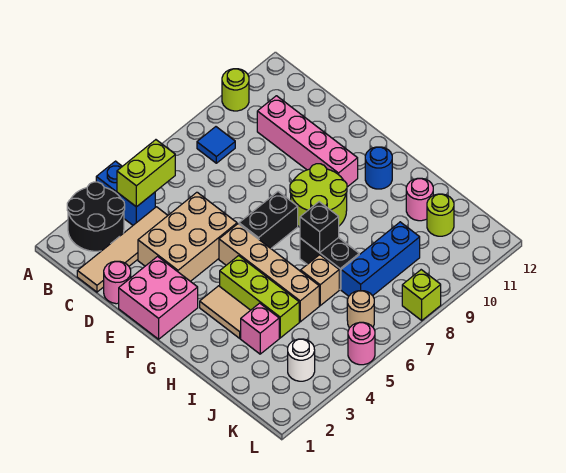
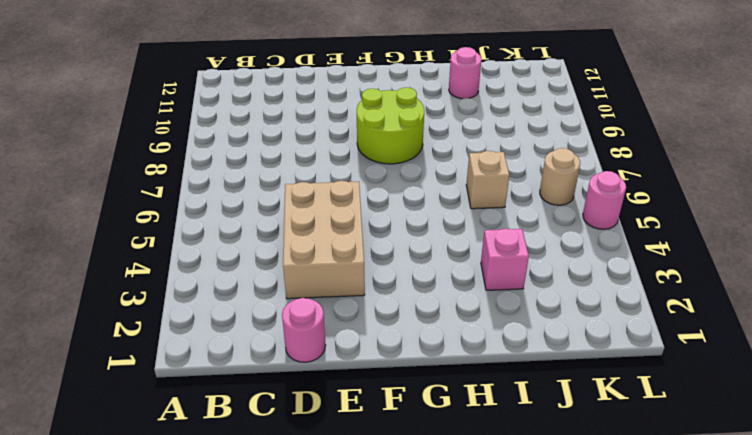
none -> black 2x2 round brick [67,182,125,251]
none -> blue 1x2 brick [96,161,155,225]
none -> lime 1x1 round brick [222,69,249,111]

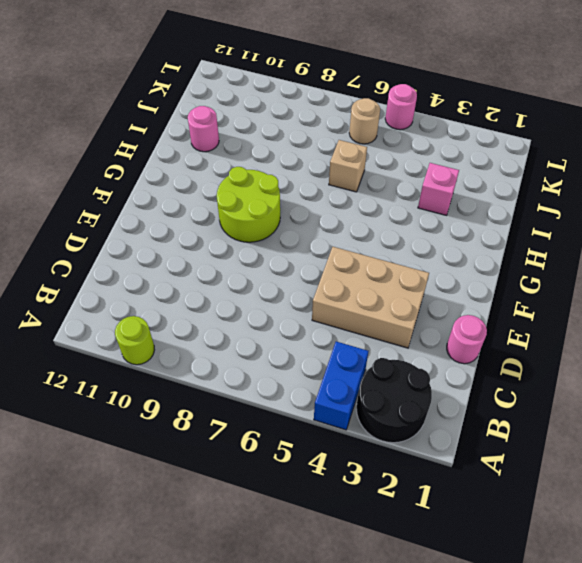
none -> blue 1x1 tile [197,127,235,163]
none -> tan 1x4 tile [77,207,168,292]
none -> pink 1x4 brick [257,96,358,187]

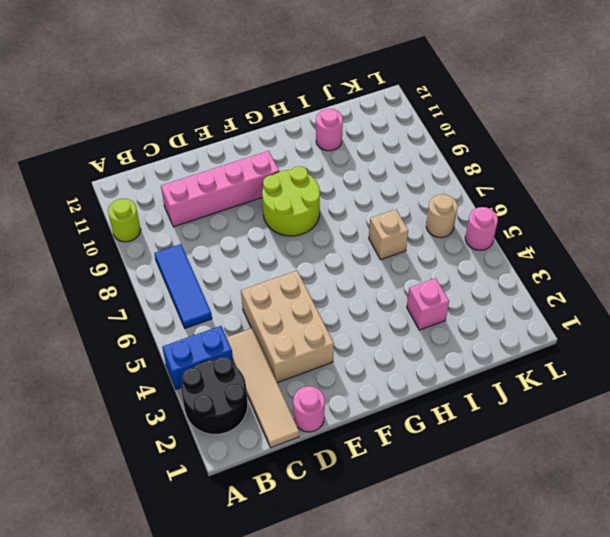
blue 1x3 tile [154,244,212,328] -> blue 1x1 tile [197,127,235,163]
none -> pink 2x2 brick [119,256,198,339]
none -> tan 1x4 brick [219,224,319,322]
none -> black 1x2 brick [239,192,298,248]

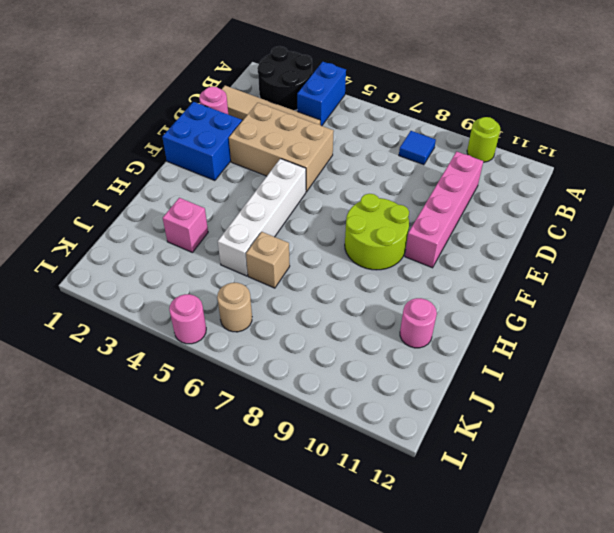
blue 2x2 brick [162,102,242,181] -> pink 2x2 brick [119,256,198,339]
white 1x4 brick [218,159,306,276] -> tan 1x4 brick [219,224,319,322]
none -> black 1x2 brick [239,192,298,248]
none -> tan 1x2 tile [200,286,250,338]
none -> lime 1x3 brick [220,256,299,338]

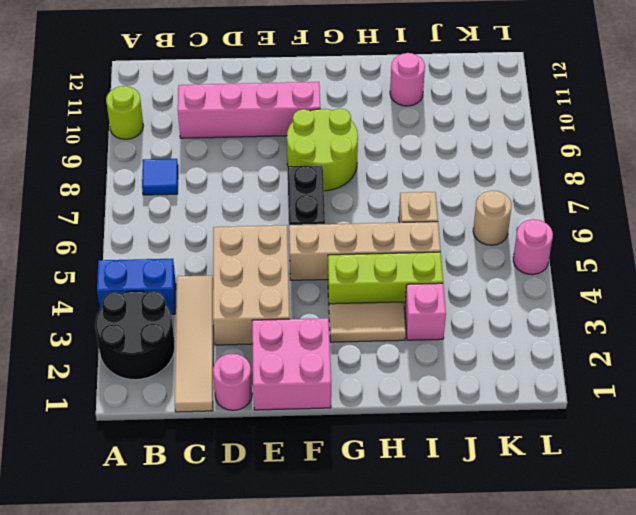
none -> blue 1x1 round brick [365,147,392,189]
none -> black 1x2 brick [300,238,359,289]
none -> blue 1x3 brick [341,222,420,296]

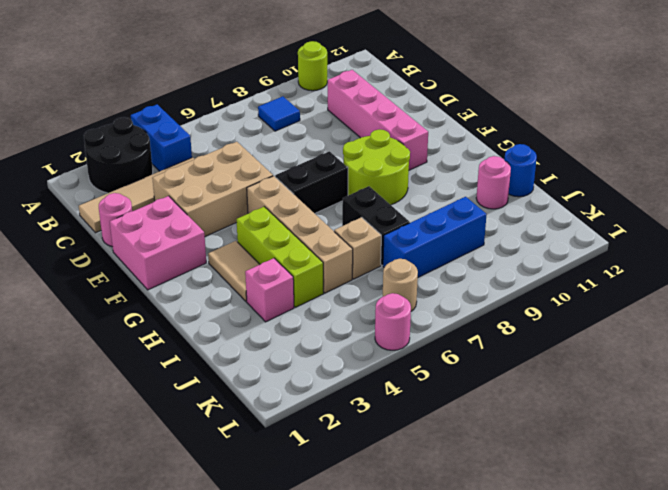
blue 1x1 round brick [504,144,537,197] -> blue 1x1 round brick moved to [365,147,392,189]
none -> lime 1x1 round brick [427,194,454,236]
none -> white 1x1 round brick [288,339,315,381]
none -> lime 1x1 brick [402,270,441,320]

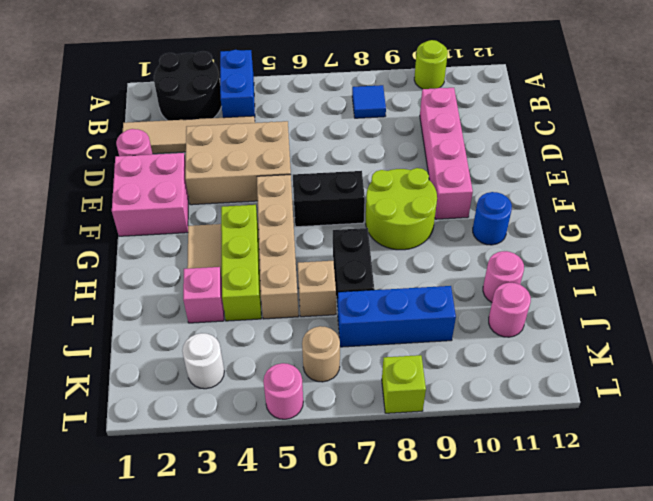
pink 1x1 round brick [489,283,531,337] -> lime 1x1 round brick [427,194,454,236]
none -> lime 1x2 brick [117,140,175,207]
none -> black 1x1 brick [300,202,339,253]

